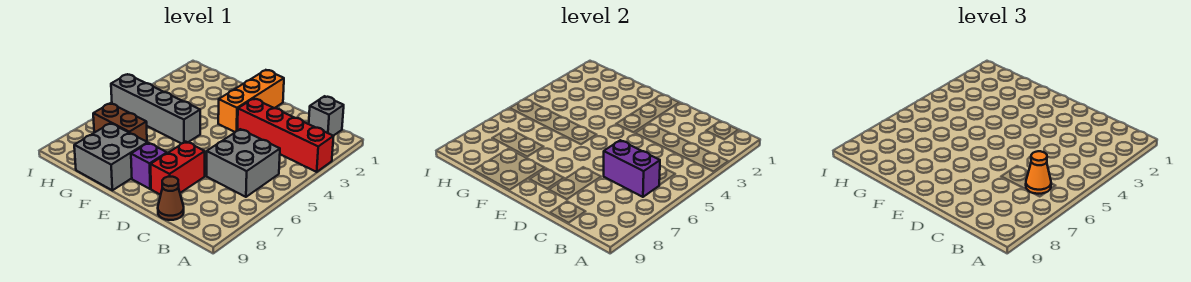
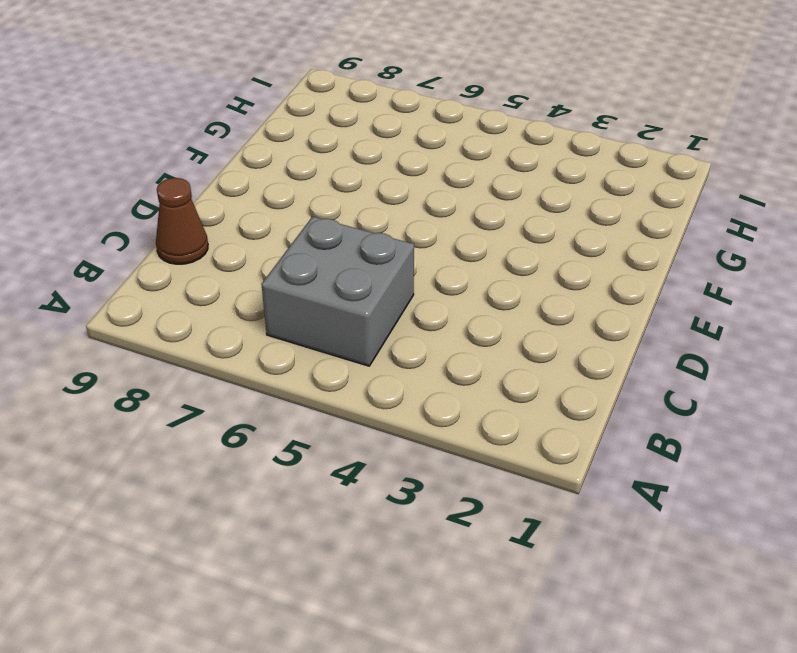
none -> red 1x4 brick [238,99,334,172]
none -> grey 1x1 brick [309,96,344,136]
none -> red 1x2 brick [151,142,205,195]

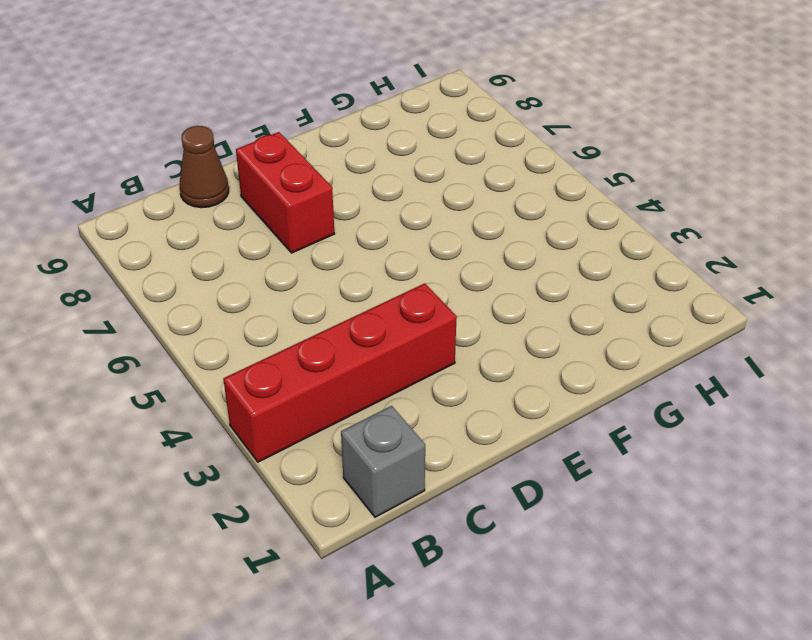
none -> grey 2x2 brick [207,129,280,197]
none -> orange 1x3 brick [218,70,284,132]
none -> purple 1x1 brick [131,143,167,189]

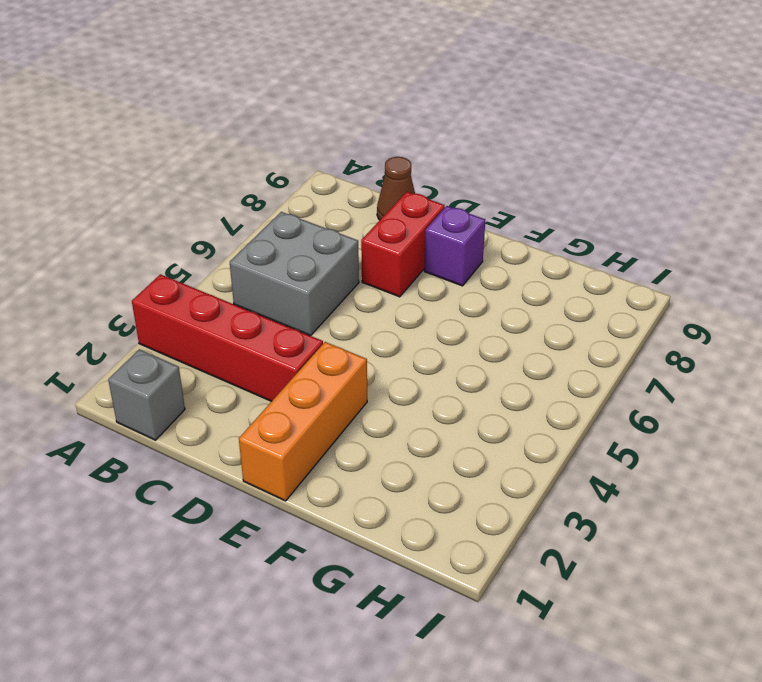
none -> grey 1x4 brick [111,74,200,144]
none -> grey 2x2 brick [74,123,148,190]
none -> brown 1x2 brick [93,103,147,142]

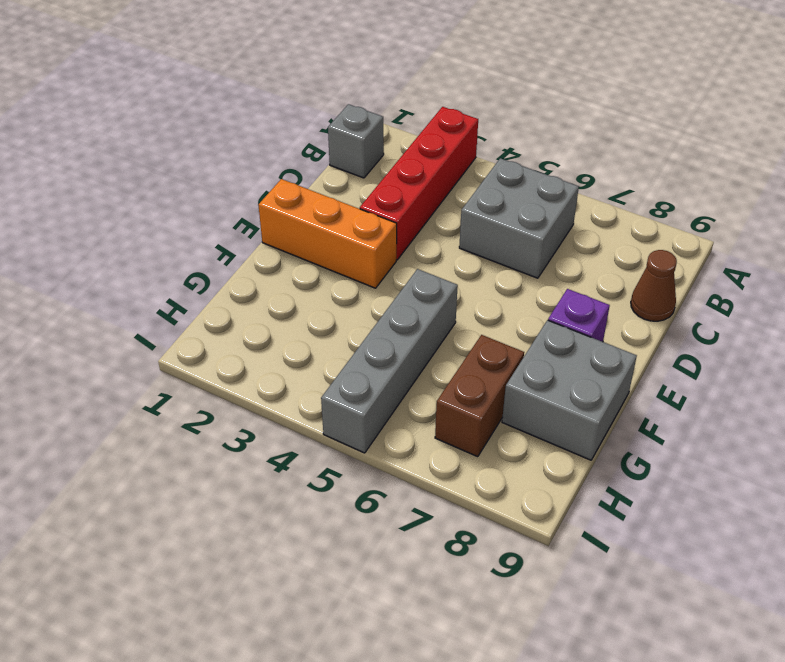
none -> red 1x2 brick [151,142,205,195]
none -> purple 1x2 brick [604,140,660,197]
none -> orange 1x1 cone [1026,151,1051,194]

